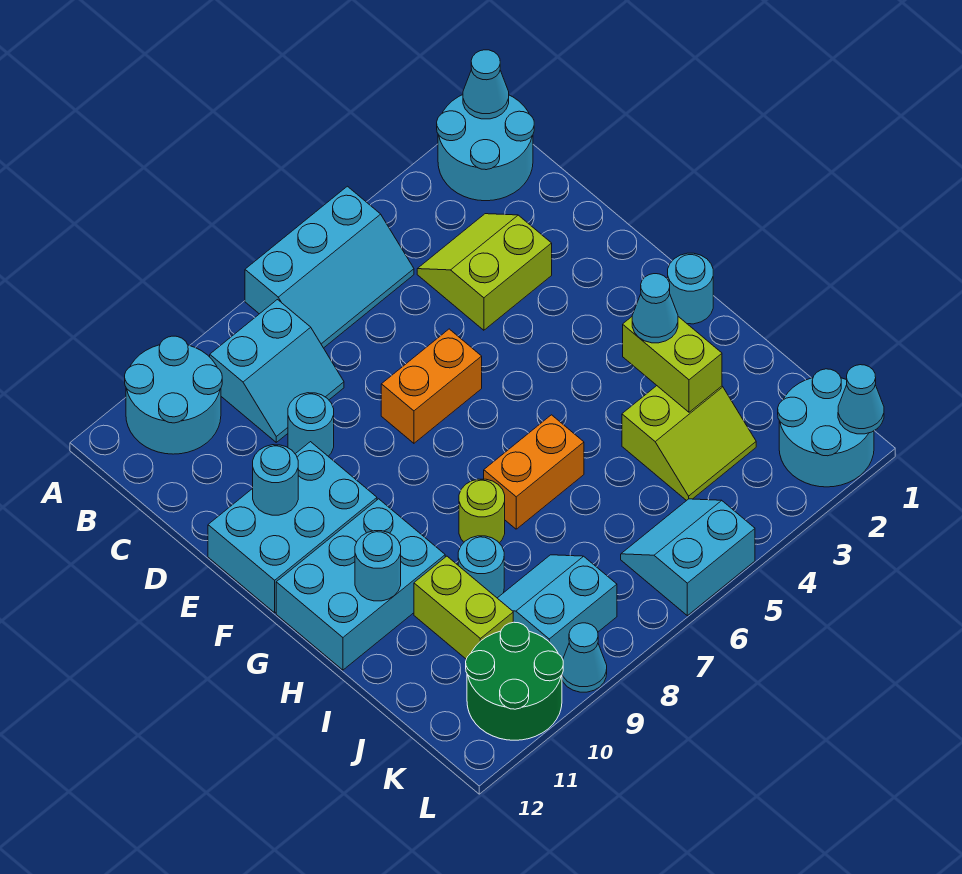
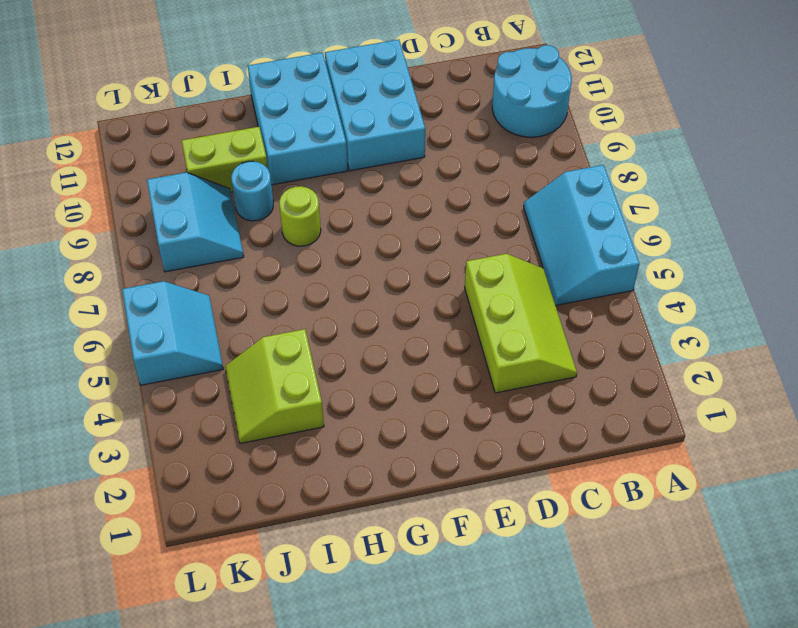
lime 2x3 slope [465,254,577,393] -> lime 2x2 slope [417,214,552,330]
none -> cyan 2x2 round brick [437,95,534,201]
none -> cyan 2x2 slope [210,300,344,442]
none -> cyan 1x1 round brick [288,393,334,456]

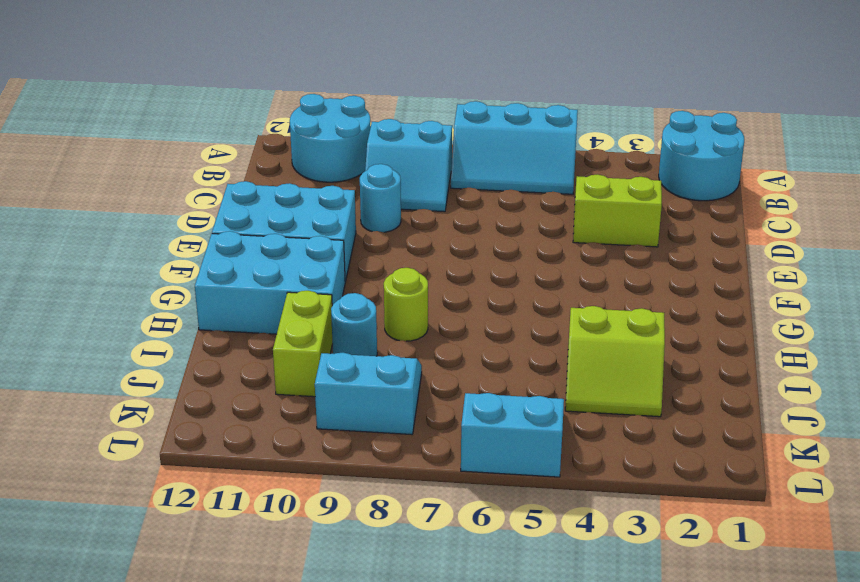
none -> orange 1x2 brick [381,329,482,443]
none -> cyan 1x1 round brick [667,253,713,324]
none -> orange 1x2 brick [484,415,584,529]

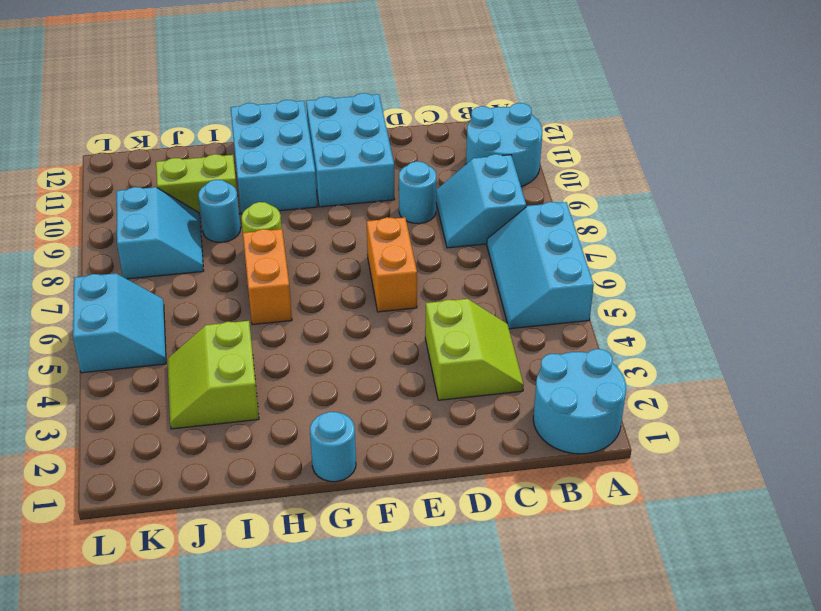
none -> cyan 2x2 round brick [778,369,874,487]
none -> green 2x2 round brick [466,622,563,740]
none -> cyan 1x1 cone [562,623,607,692]

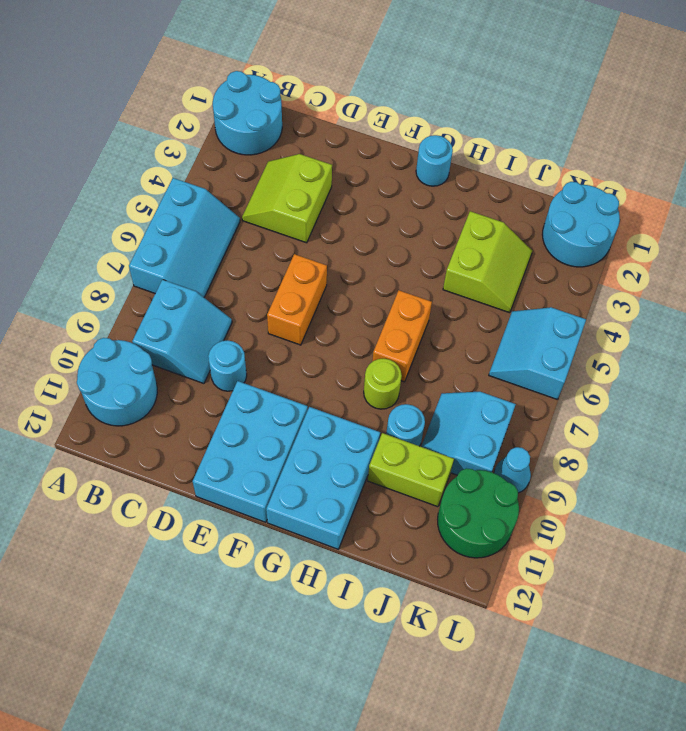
none -> cyan 1x1 cone [463,50,509,119]
none -> cyan 1x1 round brick [253,445,298,515]
none -> lime 1x2 brick [623,317,722,412]

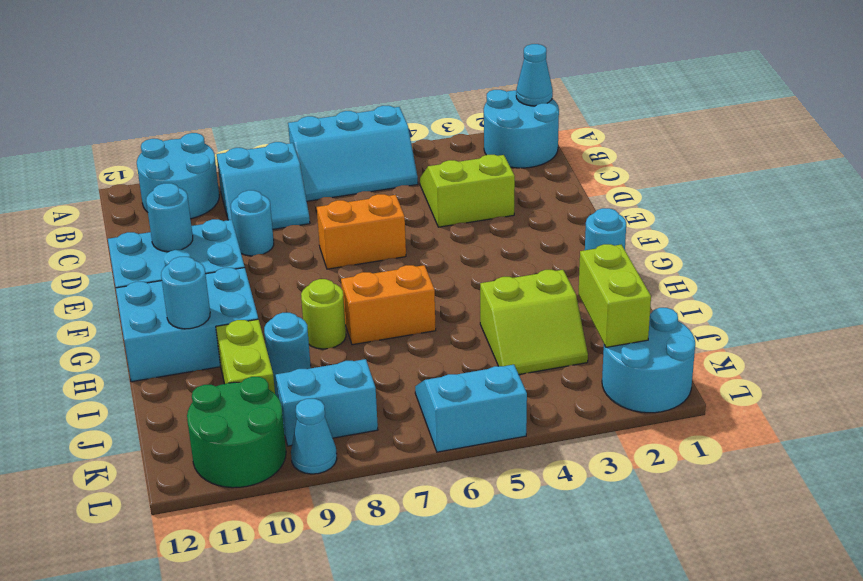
lime 1x2 brick [579,244,651,347] -> lime 1x2 brick moved to [623,317,722,412]
none -> cyan 1x1 cone [838,365,884,434]
none -> cyan 1x1 cone [632,274,678,343]

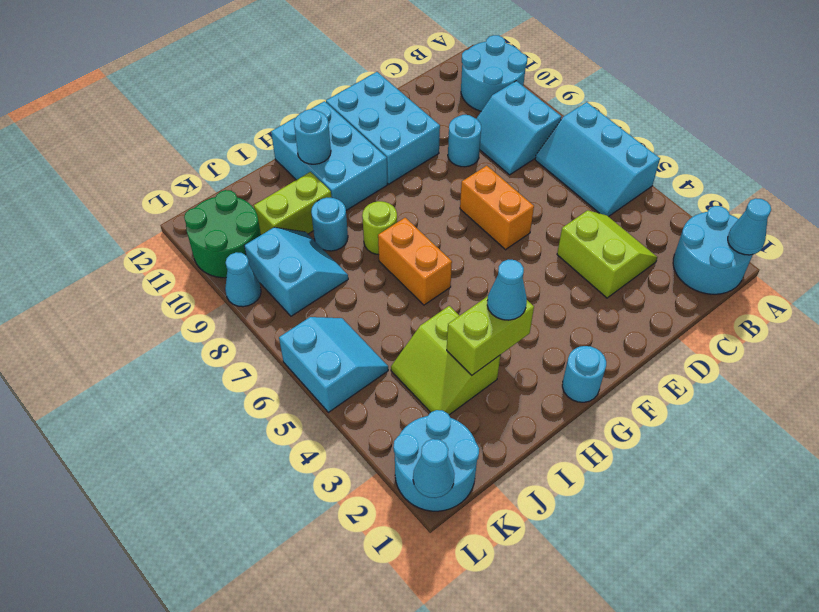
none -> cyan 1x1 round brick [253,445,298,515]

